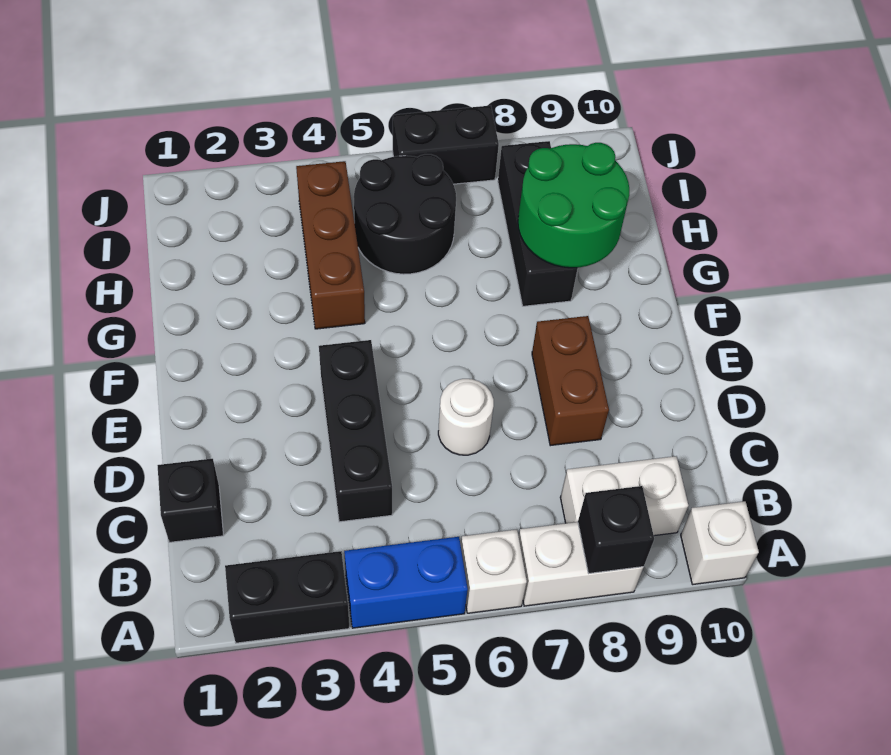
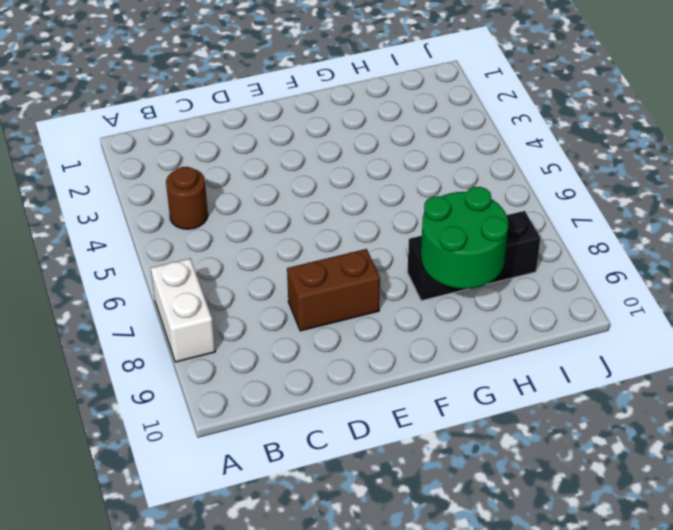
brown 1x1 round brick [166,167,208,229] -> none
none -> black 1x2 brick [225,551,349,643]
none -> blue 1x2 brick [344,537,468,628]
none -> white 1x1 brick [461,530,527,613]

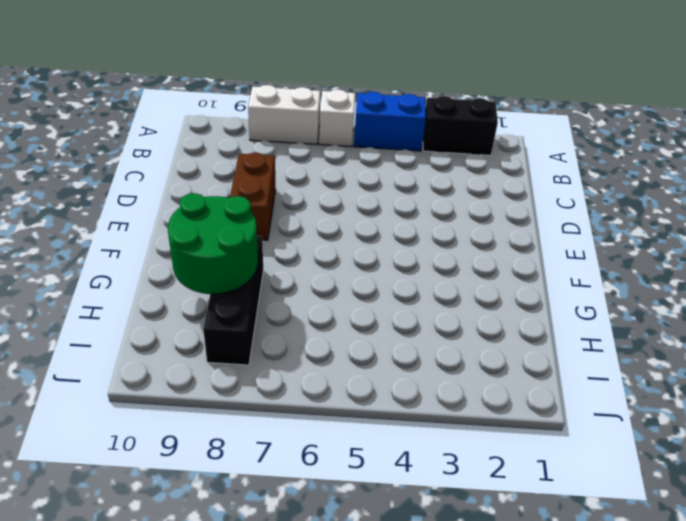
none -> white 1x1 brick [681,501,759,585]
none -> white 1x2 brick [560,456,688,536]
none -> black 1x1 brick [157,459,223,542]

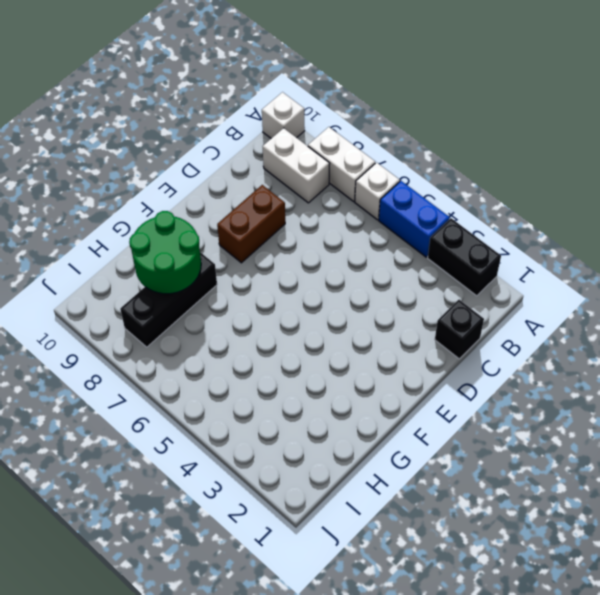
none -> black 1x3 brick [319,340,392,522]
none -> white 1x1 round brick [438,379,494,455]
none -> brown 1x3 brick [296,161,365,329]

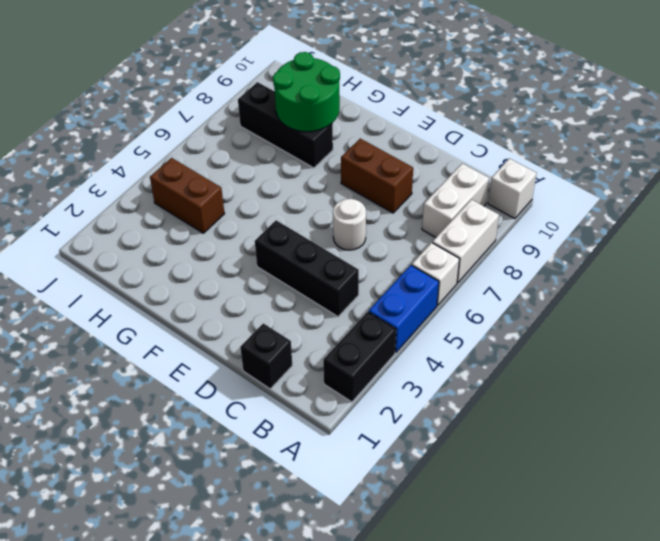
brown 1x2 brick [150,158,225,233] -> brown 1x3 brick [296,161,365,329]
none -> black 2x2 round brick [354,154,456,274]
none -> black 1x2 brick [393,105,499,184]
none -> black 1x1 brick [578,486,654,574]

